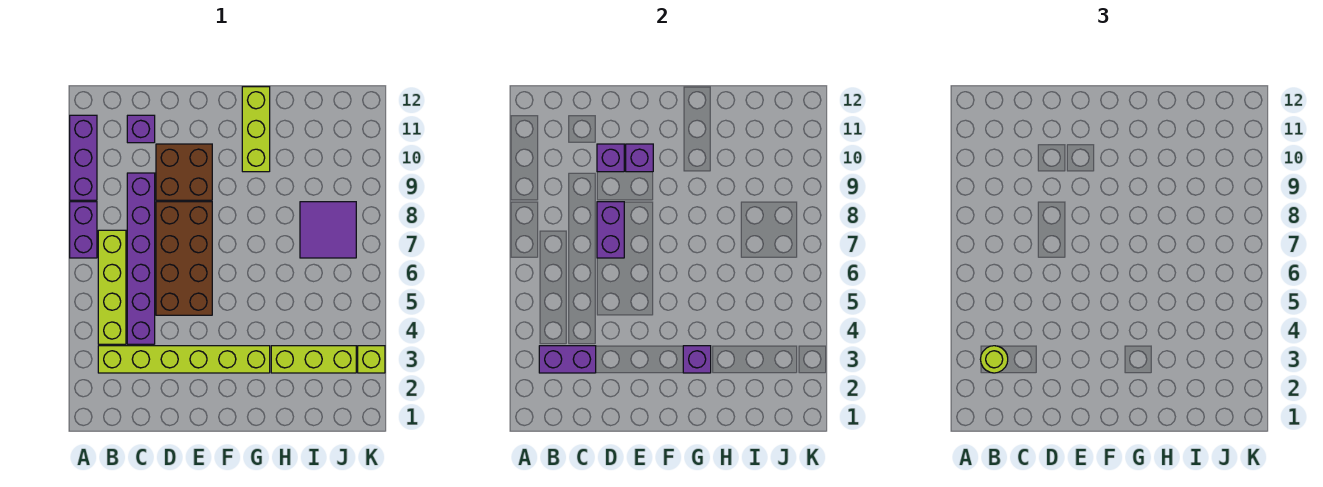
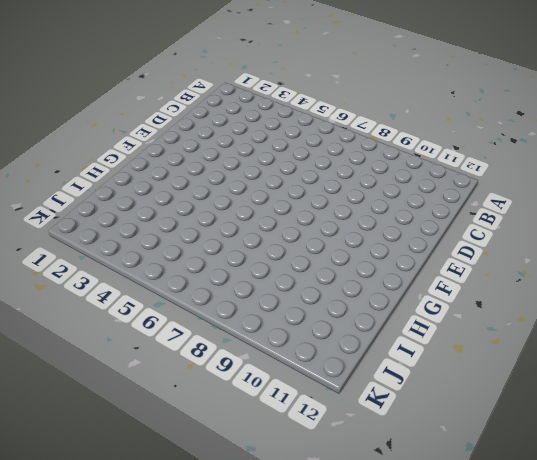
none -> purple 1x2 brick [70,202,97,258]
none -> purple 1x3 brick [70,115,97,200]
none -> lime 1x6 brick [98,346,270,373]

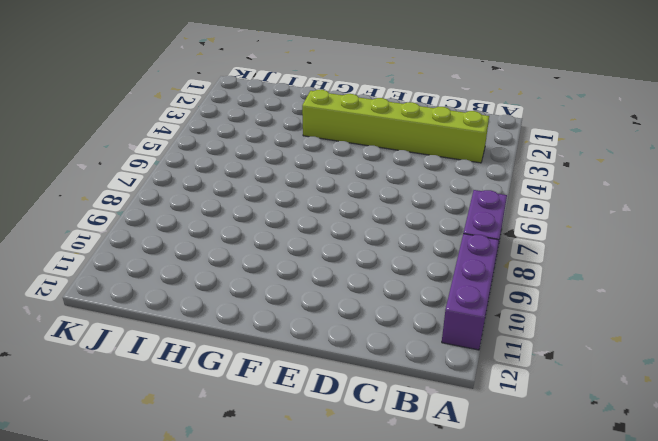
none -> lime 1x4 brick [98,230,126,344]
none -> purple 1x6 brick [127,173,155,344]
none -> purple 1x1 brick [127,115,155,143]

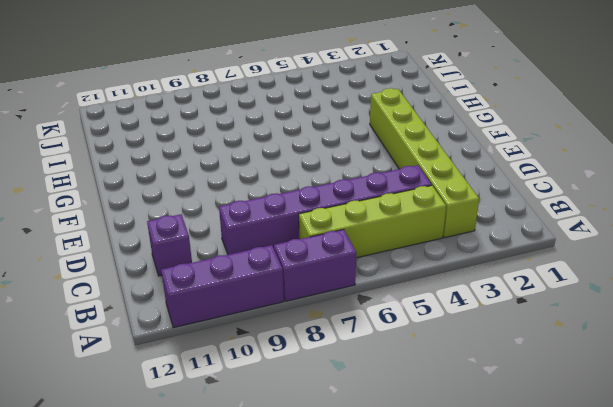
none -> brown 2x4 brick [156,202,212,315]
none -> brown 2x2 brick [156,144,212,200]
none -> lime 1x3 brick [242,87,270,172]

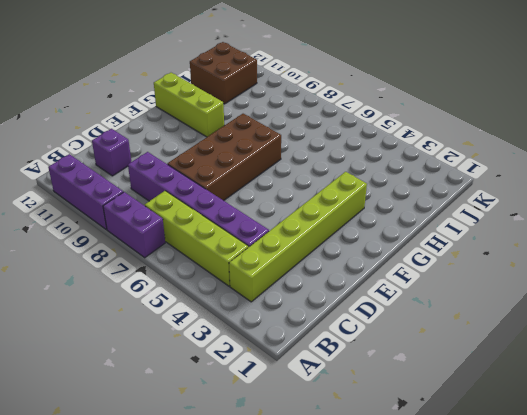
brown 2x4 brick [167,114,281,201] -> brown 2x4 brick turned to [156,202,212,315]
brown 2x2 brick [190,42,257,104] -> brown 2x2 brick moved to [156,144,212,200]
none -> lime 1x3 brick [271,346,356,373]
none -> purple 2x2 tile [300,202,356,258]
none -> lime 1x1 brick [358,346,385,373]

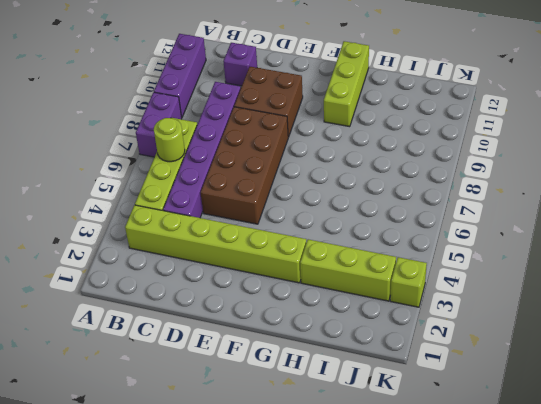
lime 1x1 round brick [154,118,185,162] -> lime 1x1 round brick moved to [980,346,1008,373]
none -> purple 2x2 tile [300,202,356,258]
none -> purple 1x2 brick [539,346,596,373]
none -> purple 1x2 brick [597,202,624,258]

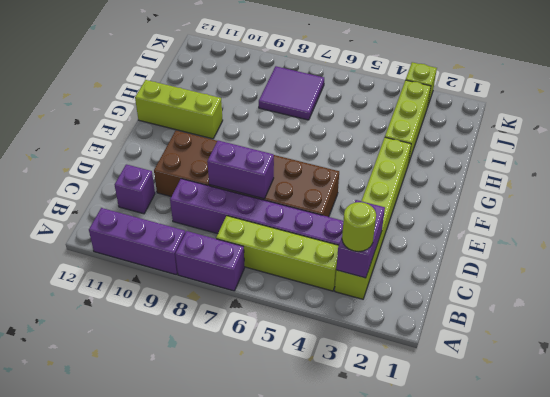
none -> purple 1x1 brick [597,144,624,172]
none -> purple 1x1 brick [626,144,653,172]
none -> purple 1x1 brick [683,346,711,373]

